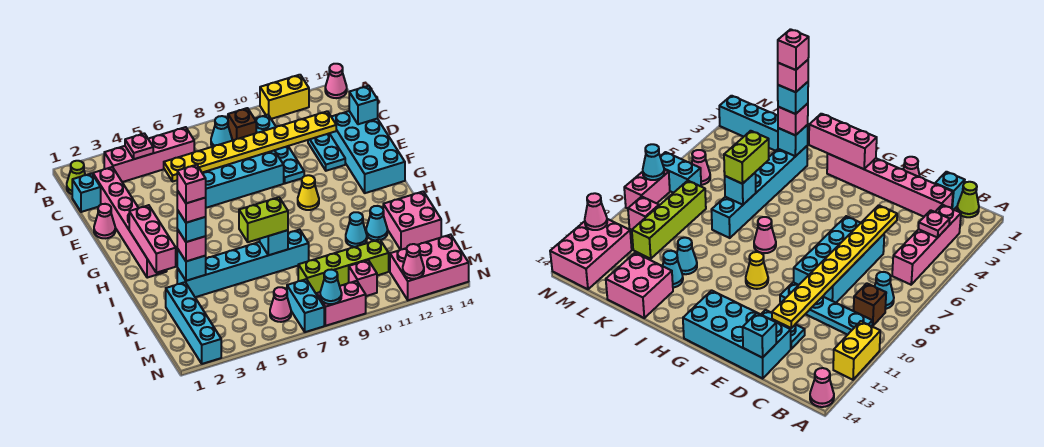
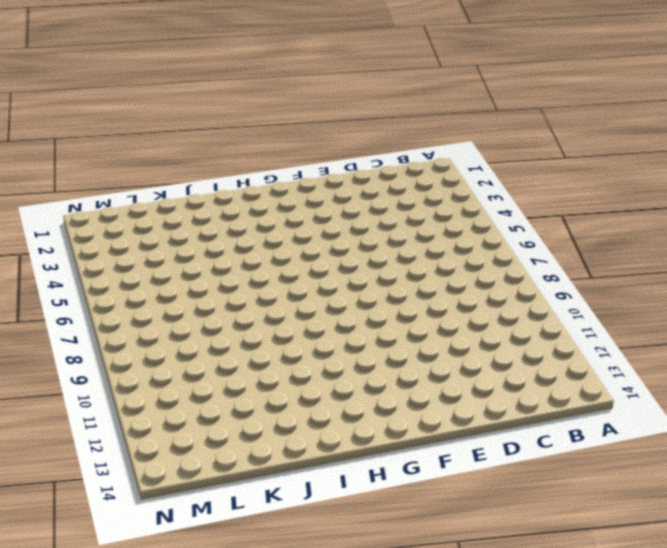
none -> yellow 1x2 brick [260,75,309,119]
none -> pink 1x1 cone [325,64,347,98]
none -> lime 1x1 cone [67,161,85,194]
none -> pink 1x4 brick [104,127,194,182]

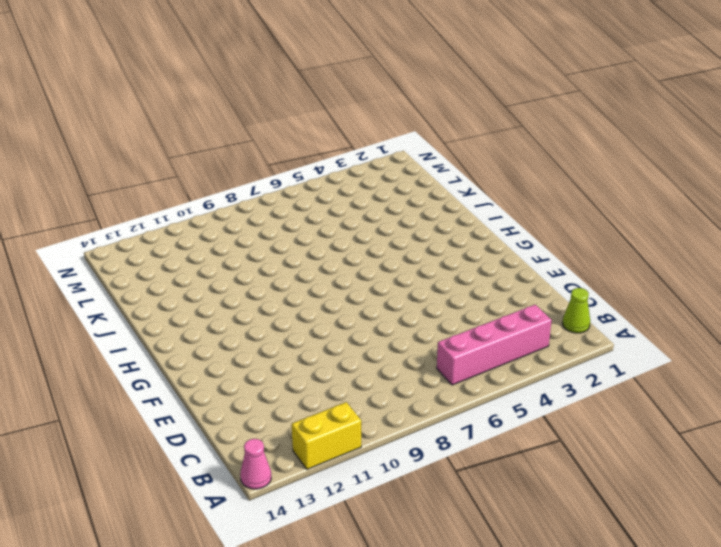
none -> cyan 1x1 cone [211,116,232,147]
none -> brown 1x1 brick [228,108,256,140]
none -> cyan 1x4 plate [255,115,304,183]
none -> cyan 1x1 brick [72,173,101,212]

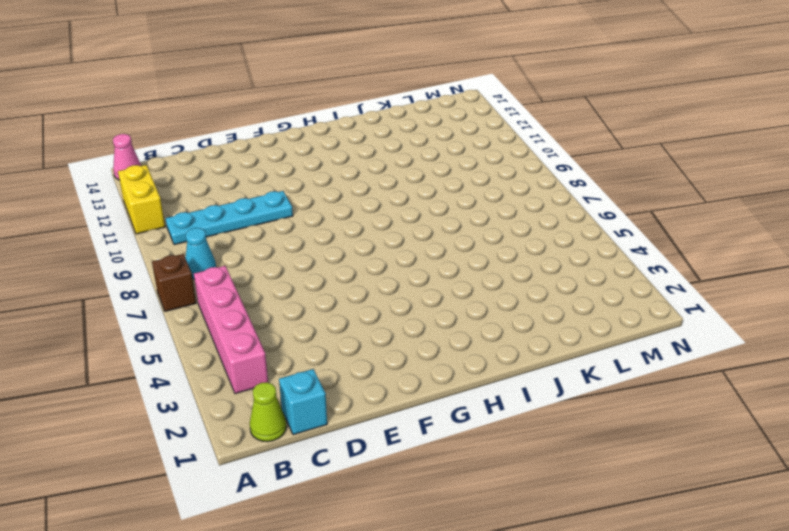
brown 1x1 brick [152,254,196,311] -> brown 1x1 brick moved to [228,108,256,140]
none -> pink 1x6 brick [93,167,167,278]
none -> cyan 2x4 brick [202,150,284,208]
none -> cyan 1x2 plate [308,133,345,171]
none -> cyan 2x4 brick [330,111,405,193]

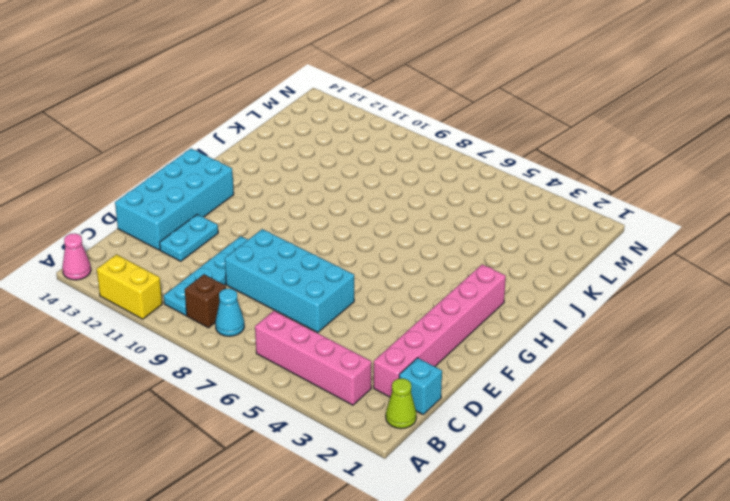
none -> pink 1x1 cone [94,204,115,238]
none -> yellow 1x1 cone [298,175,319,210]
none -> pink 1x1 cone [754,217,776,253]
none -> cyan 1x6 brick [177,230,309,297]

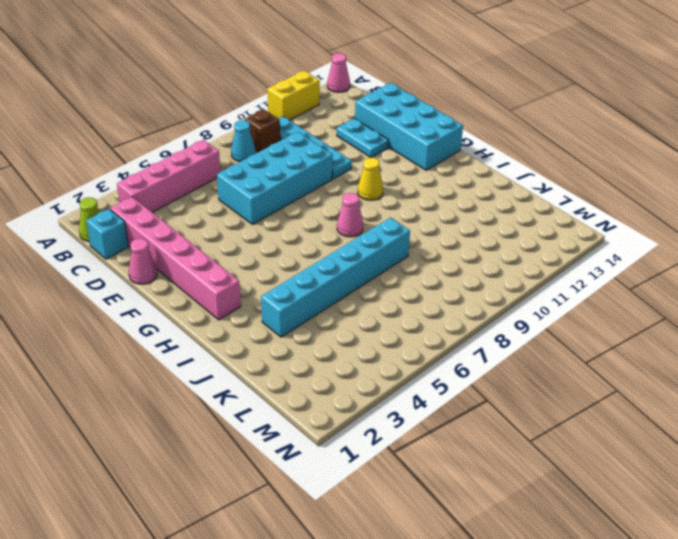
none -> cyan 1x1 cone [346,212,367,247]
none -> cyan 1x1 cone [366,206,388,240]
none -> pink 2x2 brick [383,191,441,250]
none -> cyan 1x4 brick [166,282,221,364]

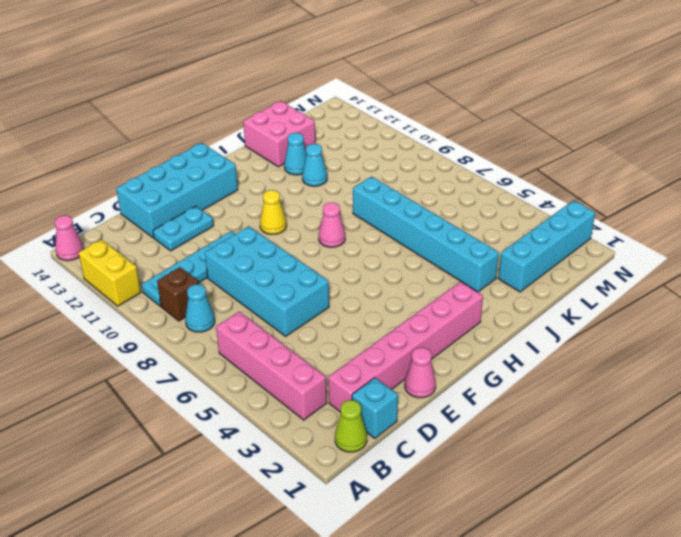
none -> lime 1x4 brick [298,239,389,294]
none -> pink 1x1 cone [270,287,291,322]
none -> cyan 1x2 brick [287,279,324,332]
none -> pink 1x1 brick [349,260,377,296]

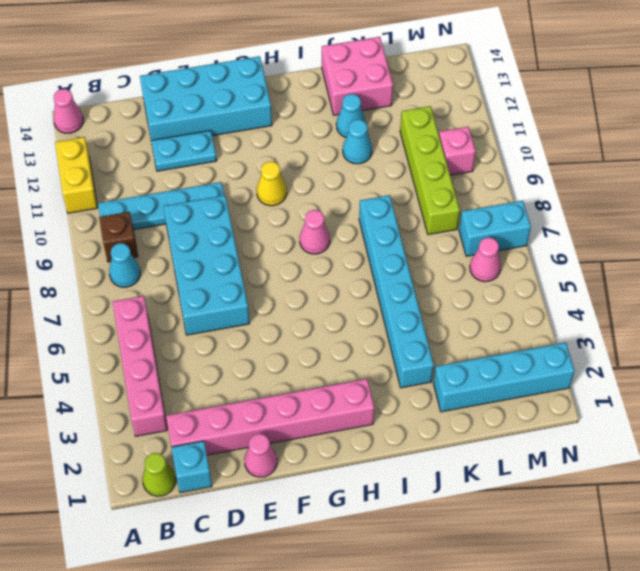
none -> pink 2x3 brick [390,235,469,300]
none -> pink 1x2 brick [317,281,366,326]
none -> pink 1x1 plate [125,133,153,159]
none -> yellow 1x8 plate [164,111,336,182]

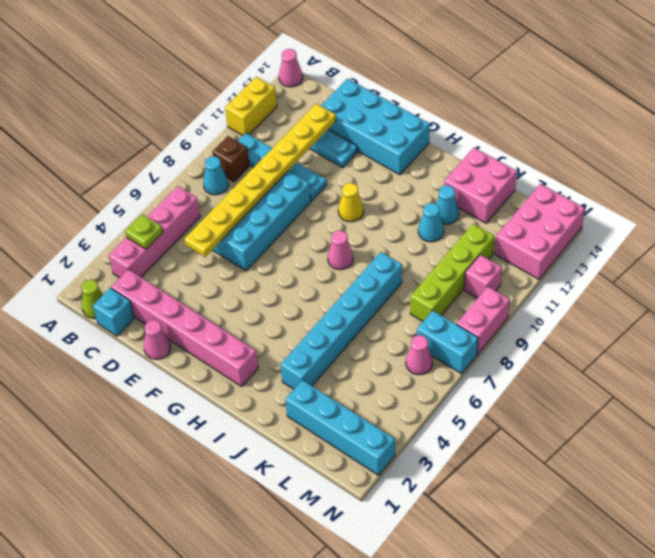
lime 1x1 plate [125,214,163,249] -> pink 1x1 plate [125,133,153,159]
none -> cyan 1x1 brick [349,86,378,124]
none -> pink 1x3 brick [129,205,176,273]
none -> cyan 1x1 brick [177,249,206,281]
none -> cyan 1x1 brick [260,230,288,255]

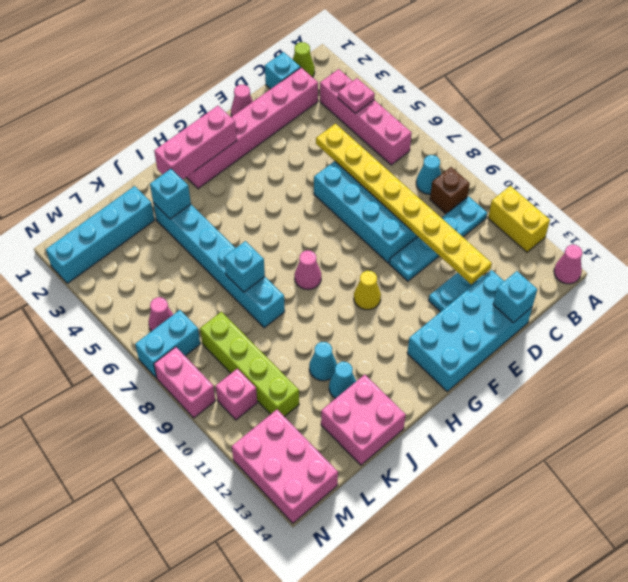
none -> cyan 1x1 cone [320,270,342,304]
none -> pink 1x1 cone [403,244,424,279]
none -> pink 1x1 brick [177,229,206,261]
none -> lime 1x2 brick [239,197,288,242]

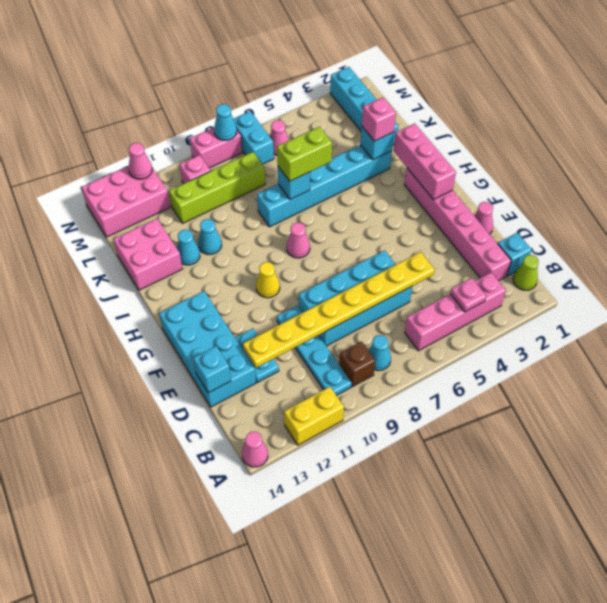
none -> cyan 1x1 brick [177,210,206,242]
none -> pink 1x1 brick [177,191,206,223]
none -> pink 1x1 brick [177,165,206,203]

